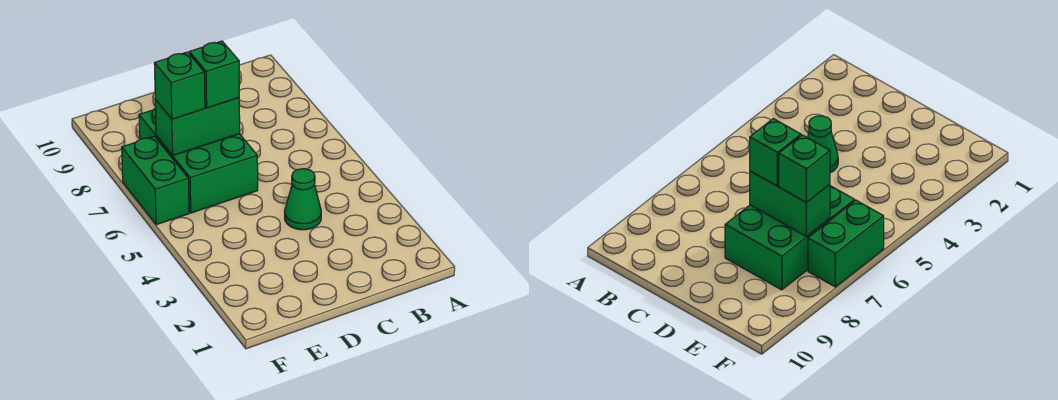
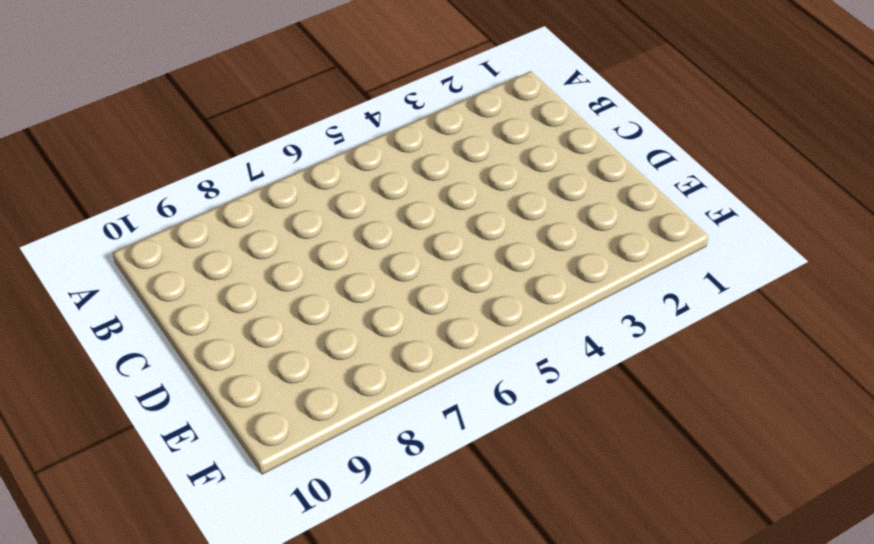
none -> green 1x1 cone [285,169,321,230]
none -> green 2x3 brick [139,108,258,213]

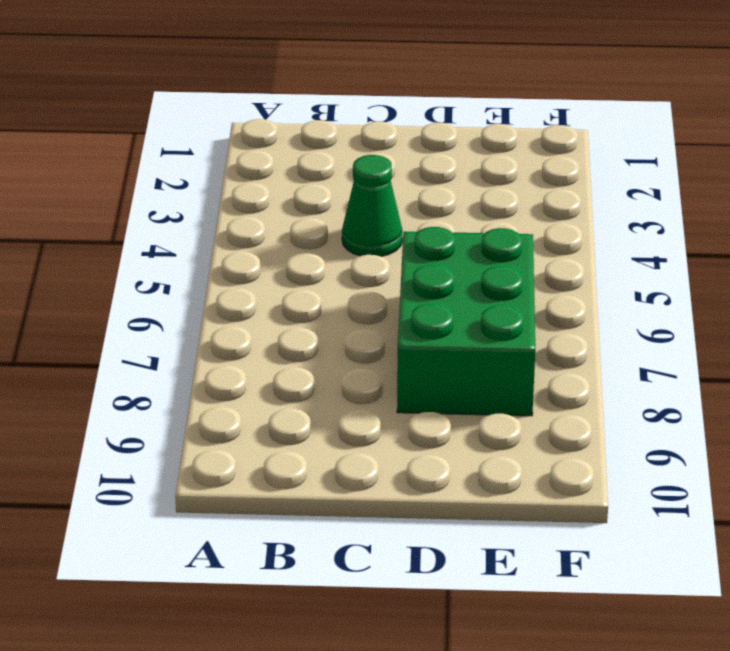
none -> green 1x2 brick [122,136,189,225]
none -> green 1x2 brick [155,98,240,155]

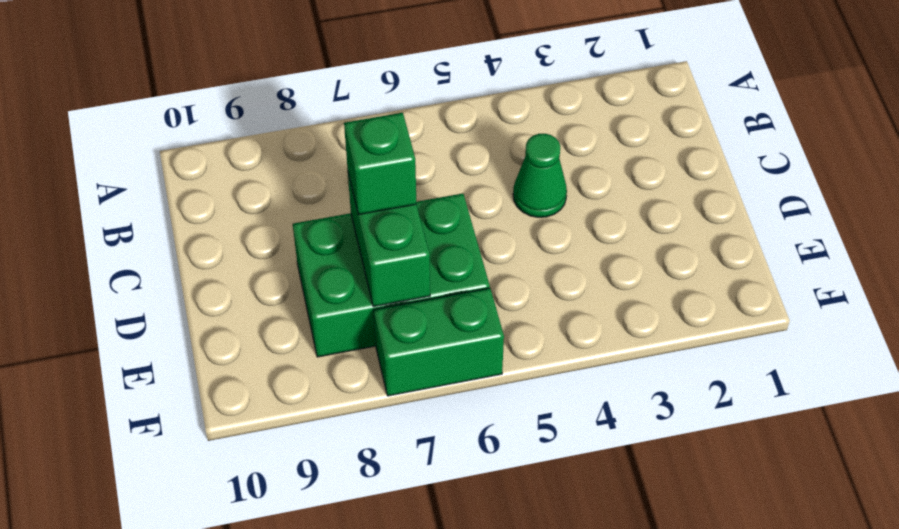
none -> green 1x1 brick [154,52,205,119]

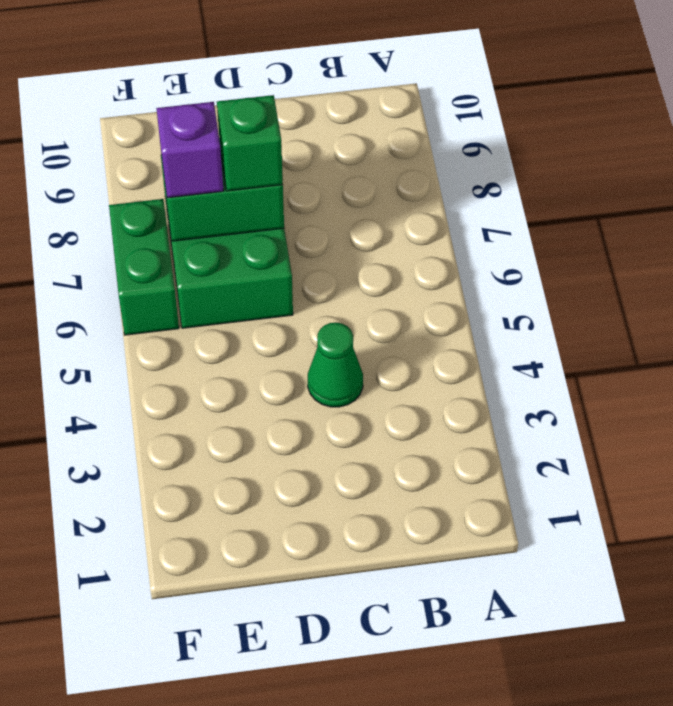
purple 1x1 brick [156,102,224,198] -> green 1x1 brick [154,52,205,119]

